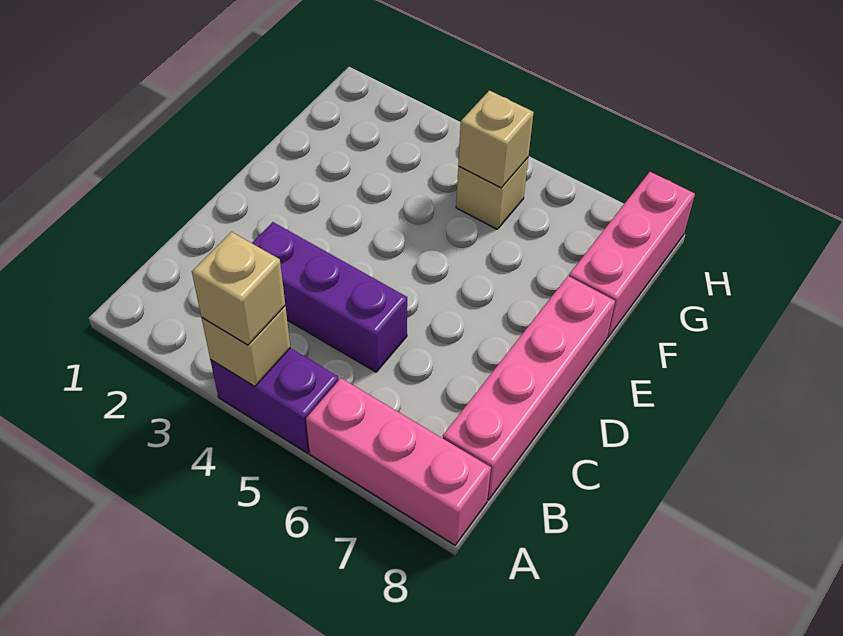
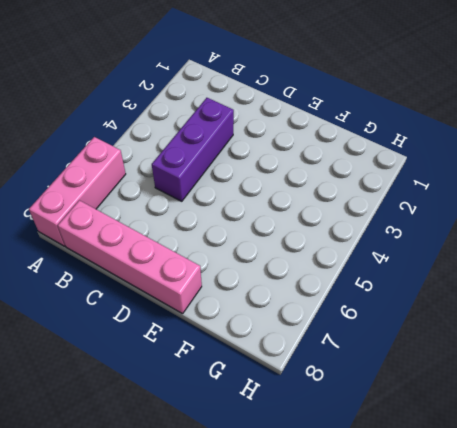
none -> purple 1x2 brick [211,348,339,453]
none -> pink 1x3 brick [569,172,695,338]

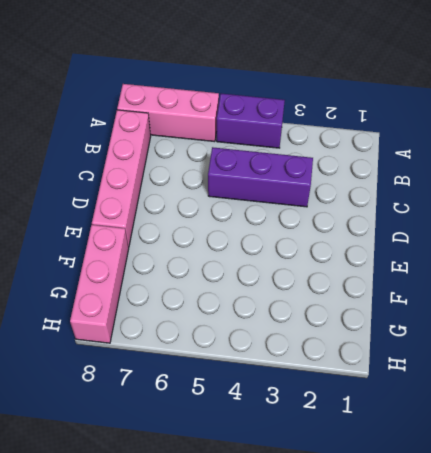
none -> tan 1x1 brick [456,158,528,229]
none -> tan 1x1 brick [202,306,290,386]

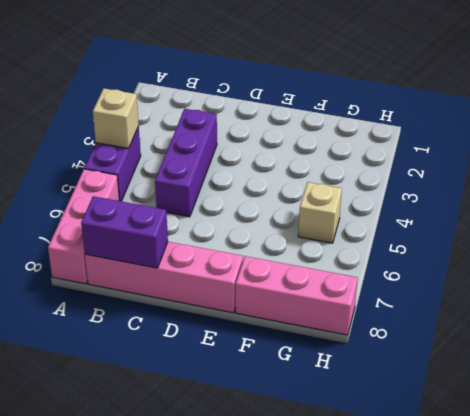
purple 1x2 brick [81,196,168,268] -> none
none -> tan 1x1 brick [458,90,534,188]
none -> tan 1x1 brick [192,232,285,345]

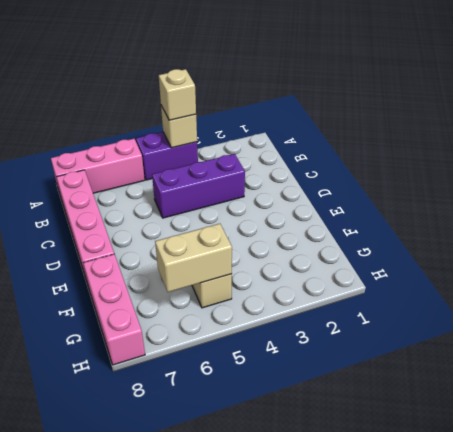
tan 1x2 brick [155,224,232,292] -> tan 1x1 brick [458,90,534,188]

